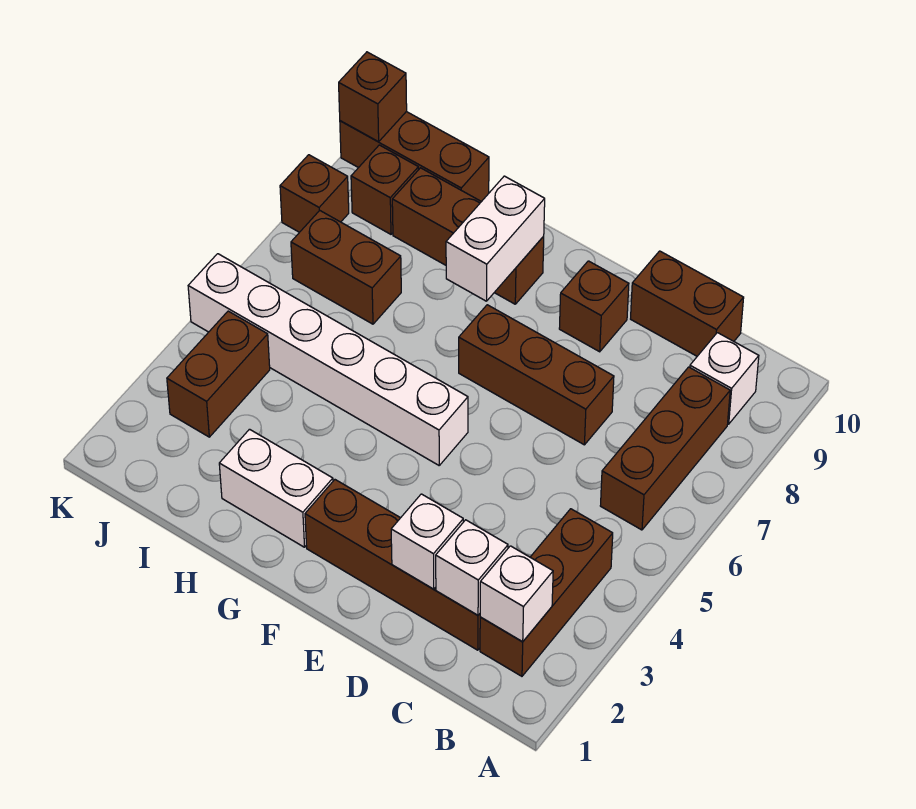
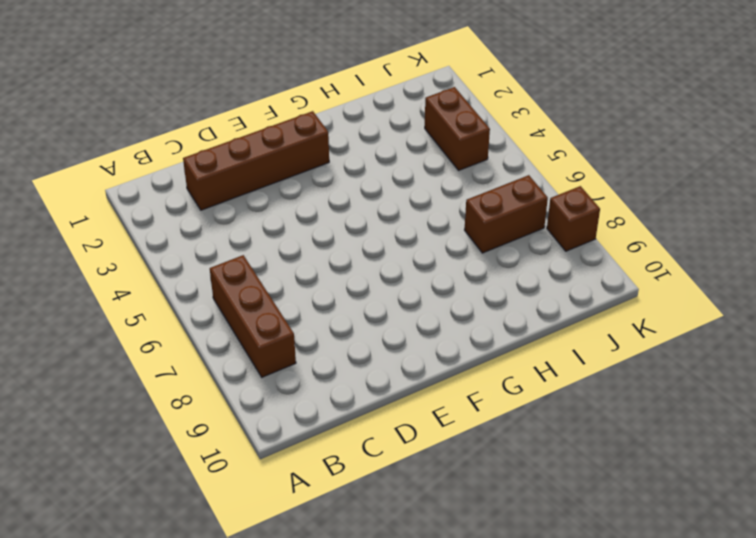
none -> brown 1x3 brick [480,509,613,676]
none -> white 1x1 brick [690,333,759,424]
none -> brown 1x2 brick [631,251,744,356]

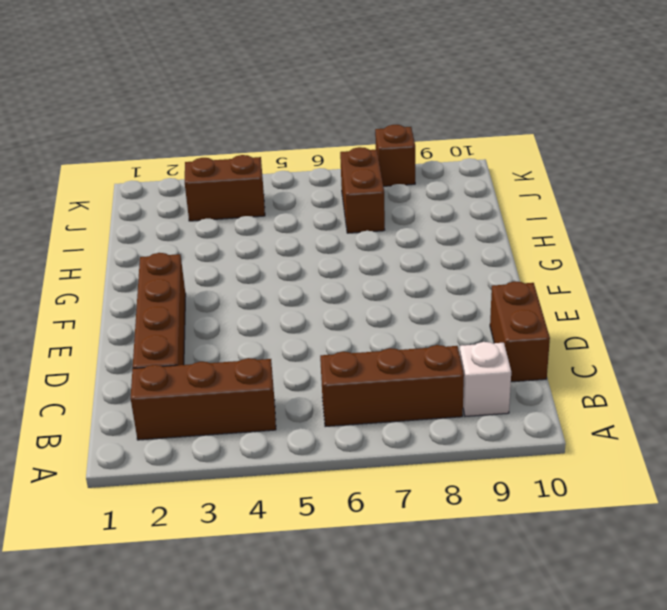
none -> brown 1x3 brick [459,305,614,445]
none -> brown 1x1 brick [559,261,629,352]
none -> white 1x6 brick [188,254,468,465]

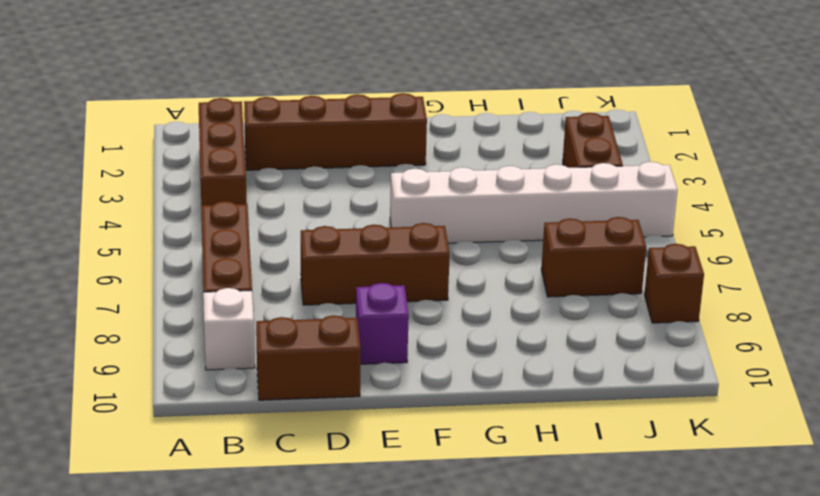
purple 1x1 brick [356,283,409,364] -> brown 1x1 brick [559,261,629,352]
none -> white 1x2 brick [219,429,333,547]
none -> brown 1x3 brick [392,168,544,304]
none -> brown 1x3 brick [340,112,489,202]

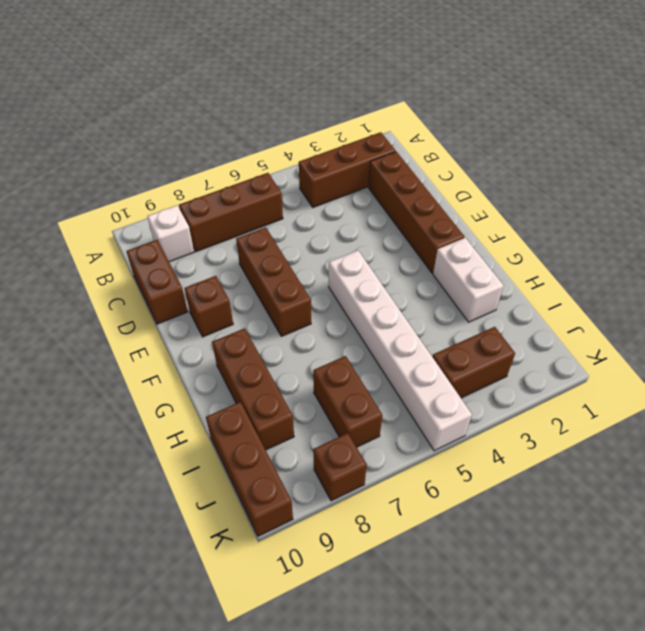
none -> brown 1x1 brick [351,145,418,234]
none -> white 1x1 brick [480,546,553,642]
none -> white 1x1 brick [436,520,508,615]

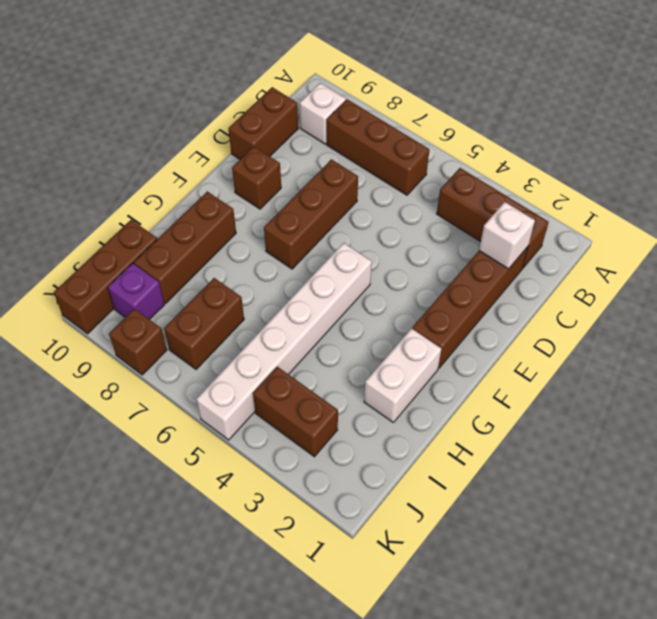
purple 1x1 brick [108,263,164,320] -> brown 1x1 brick [351,145,418,234]
none -> white 1x1 brick [480,546,553,642]
none -> white 1x1 brick [391,494,463,589]
none -> white 1x2 brick [446,176,545,301]

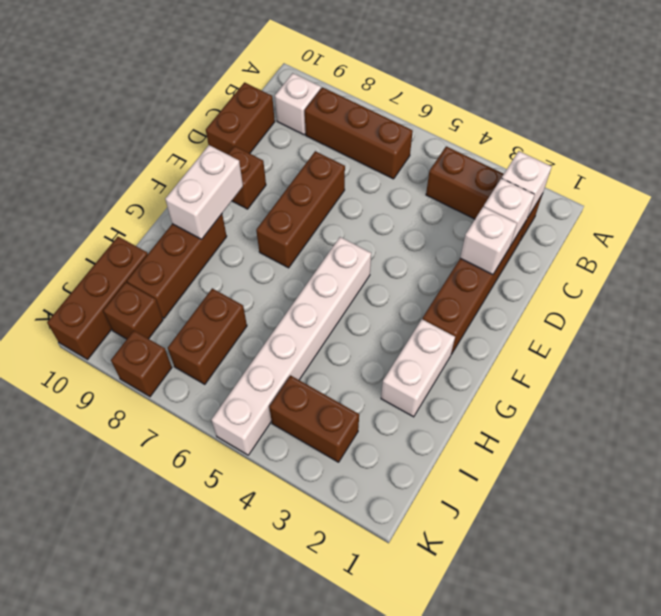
white 1x2 brick [165,145,243,239] -> white 1x2 brick turned to [446,176,545,301]
none -> brown 1x1 brick [339,52,407,142]

